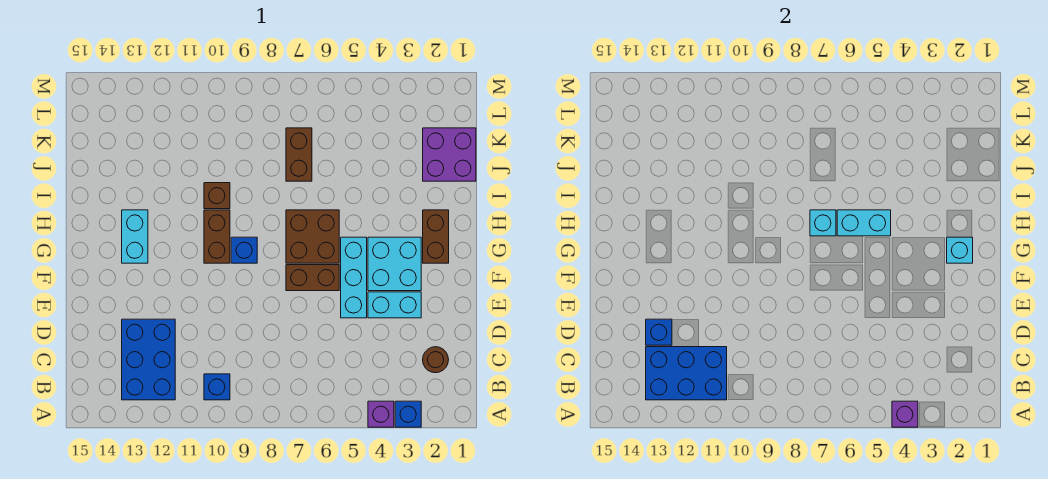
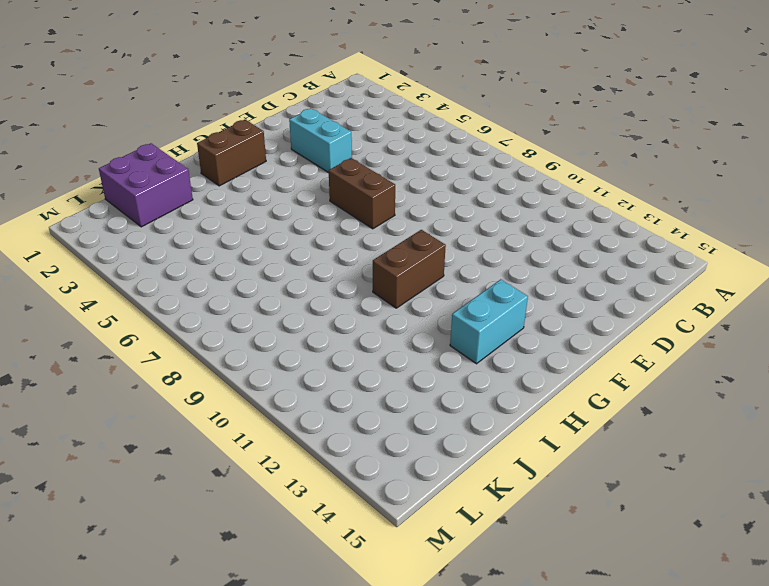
none -> blue 1x1 brick [395,401,421,427]
none -> purple 1x1 brick [368,401,394,427]
none -> blue 1x1 brick [204,374,230,400]

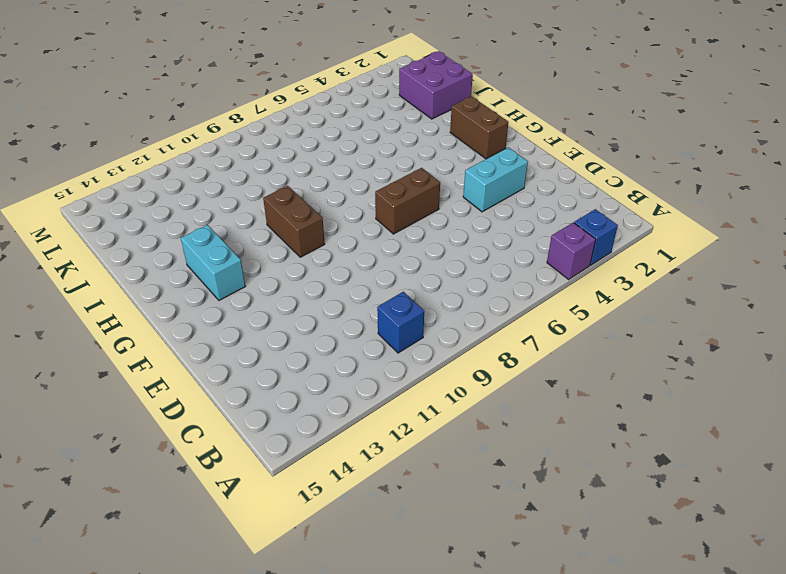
none -> blue 2x3 brick [122,319,175,400]
none -> brown 1x1 round brick [423,347,449,373]
none -> cyan 1x3 brick [341,237,367,318]

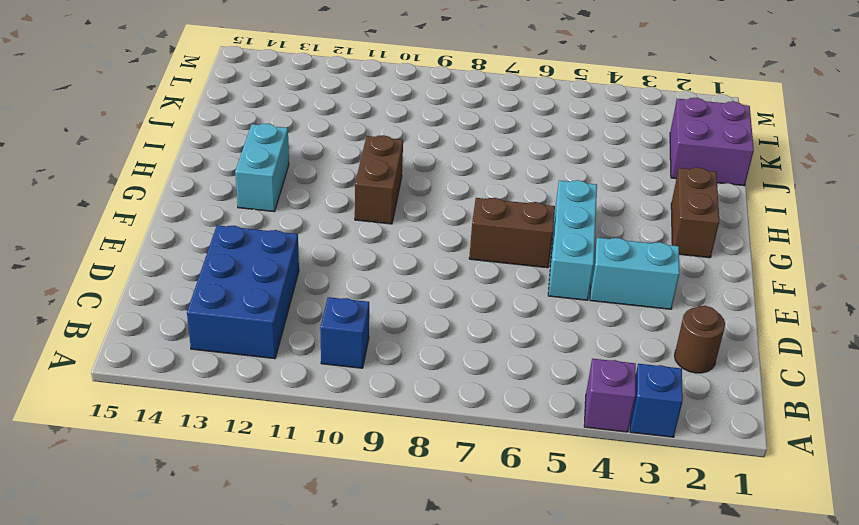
none -> cyan 2x2 brick [368,237,421,291]
none -> brown 2x2 brick [286,210,339,263]
none -> blue 1x1 brick [231,237,257,263]

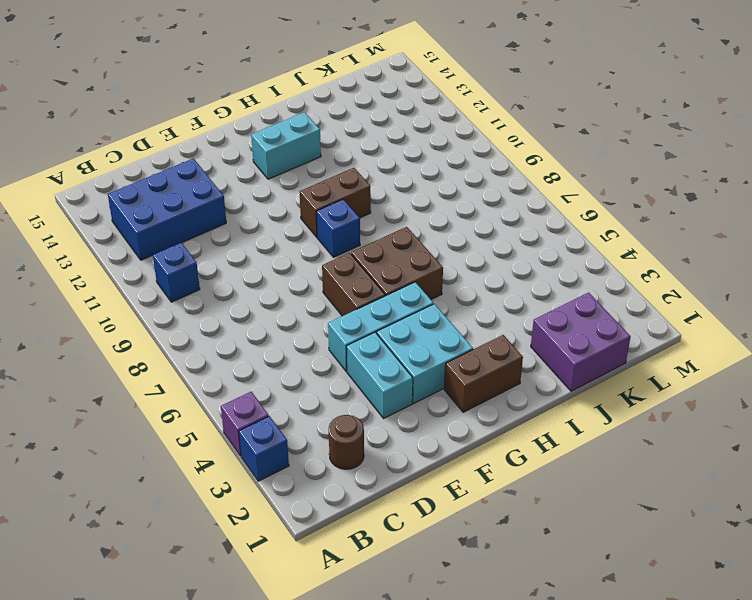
none -> brown 1x1 brick [204,183,230,209]
none -> brown 1x2 brick [286,128,312,181]
none -> purple 1x1 brick [892,401,918,427]

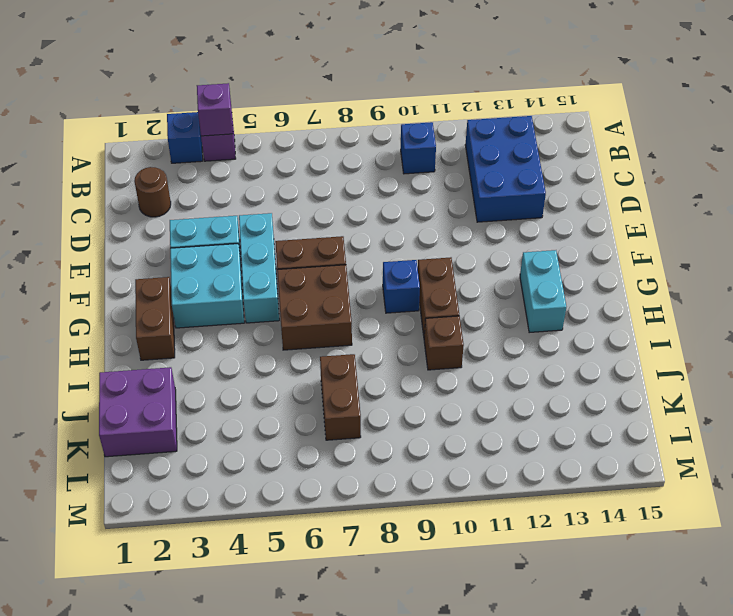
none -> blue 2x3 brick [646,347,727,400]
none -> blue 1x1 brick [646,319,672,345]
none -> cyan 1x1 brick [947,237,973,263]

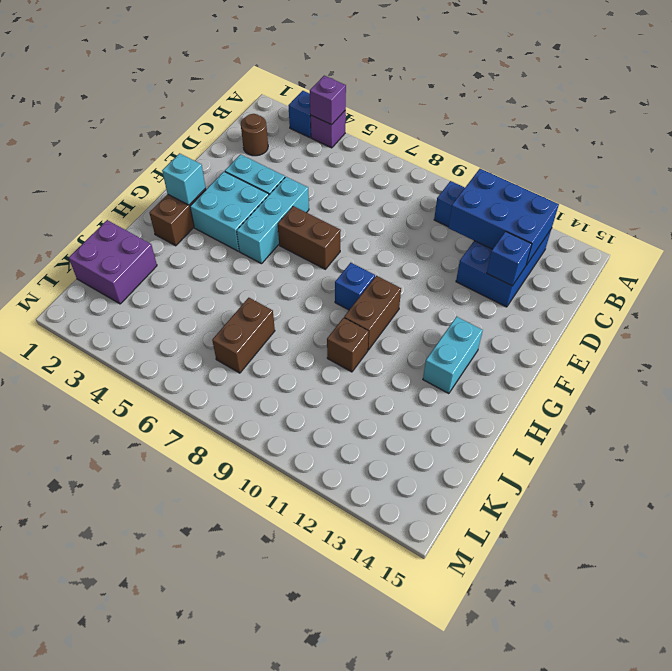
none -> brown 2x2 brick [286,210,339,263]
none -> cyan 1x2 brick [837,210,891,236]
none -> cyan 1x1 brick [810,210,836,236]

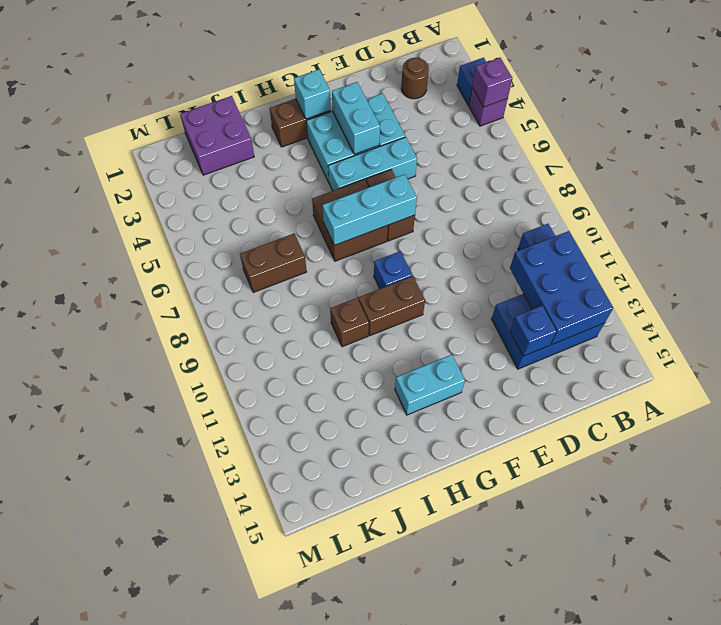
cyan 1x2 brick [332,82,380,154] -> cyan 1x2 brick moved to [837,210,891,236]
cyan 1x3 brick [323,174,417,245] -> cyan 1x1 brick [810,210,836,236]

